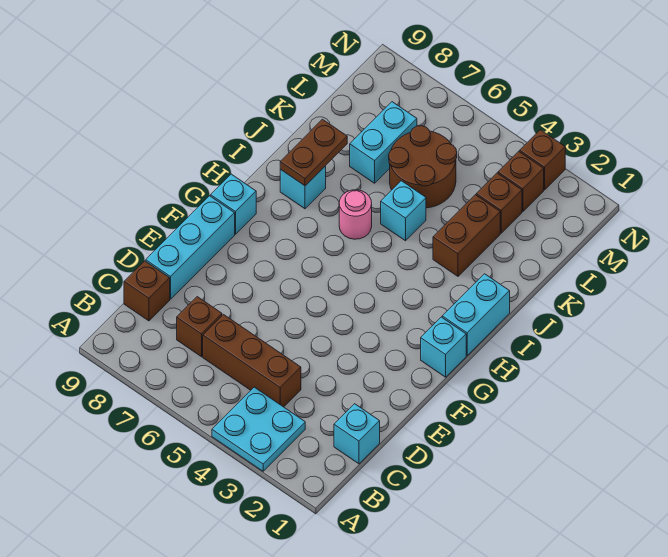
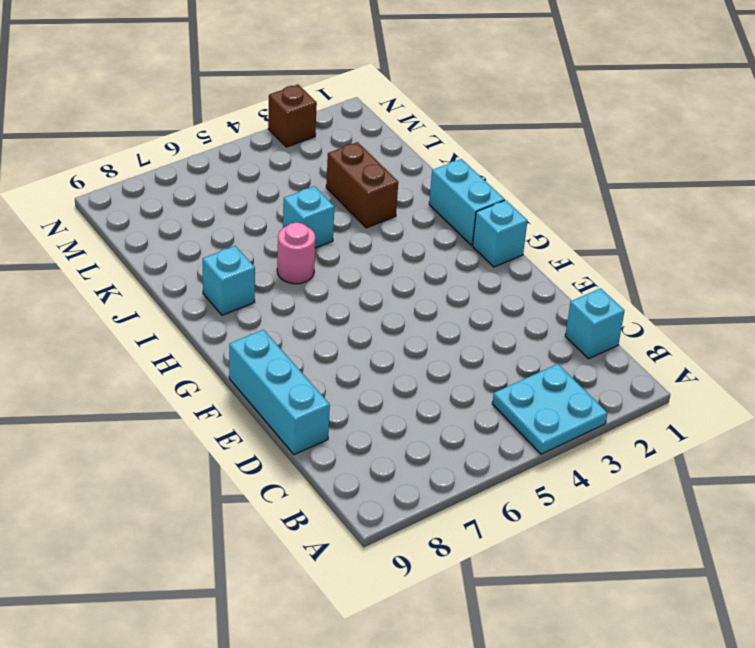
none -> brown 1x3 brick [203,315,301,407]
none -> brown 1x1 brick [177,297,222,357]
none -> brown 1x1 brick [124,261,170,321]

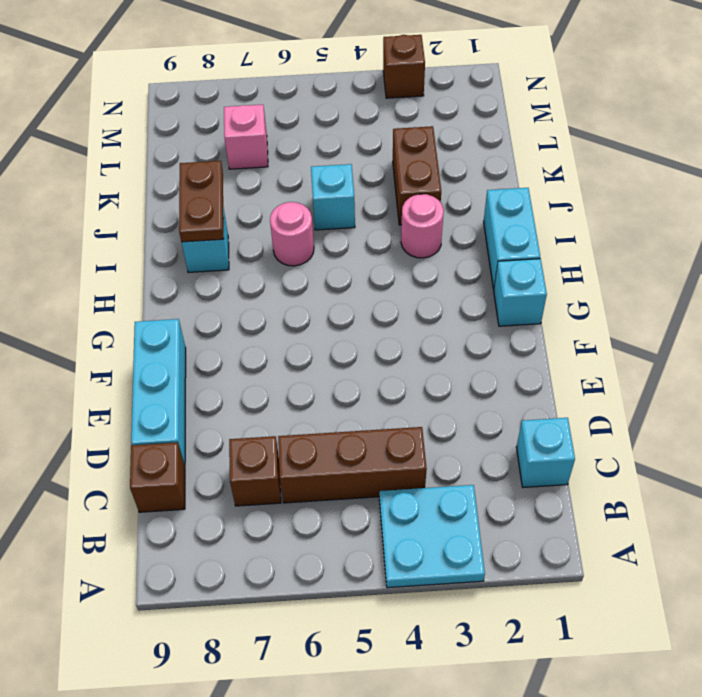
pink 1x1 round brick [401,194,444,258] -> none
pink 1x1 brick [224,105,268,169] -> cyan 1x2 brick [350,102,417,183]
none -> cyan 1x1 brick [211,174,256,234]
none -> brown 2x2 round brick [389,126,457,208]
none -> brown 1x1 brick [476,173,522,233]

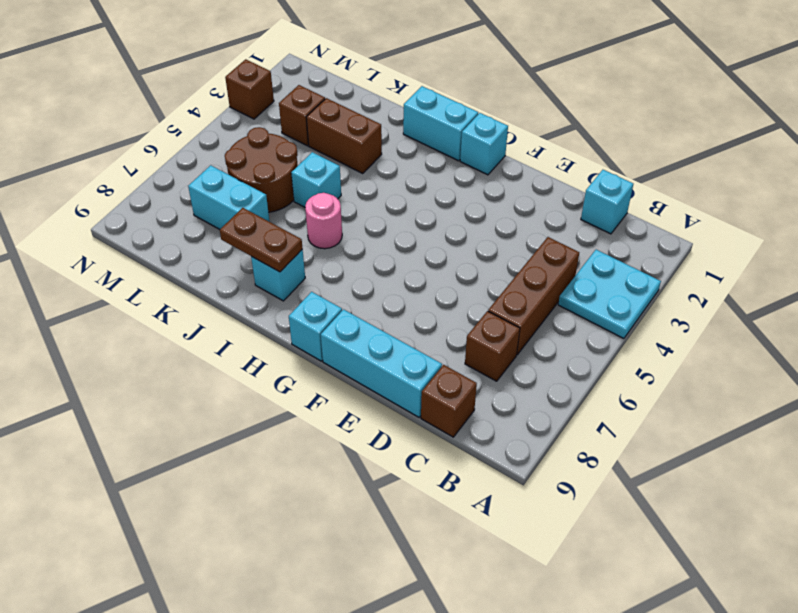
none -> brown 1x1 brick [498,151,544,211]

